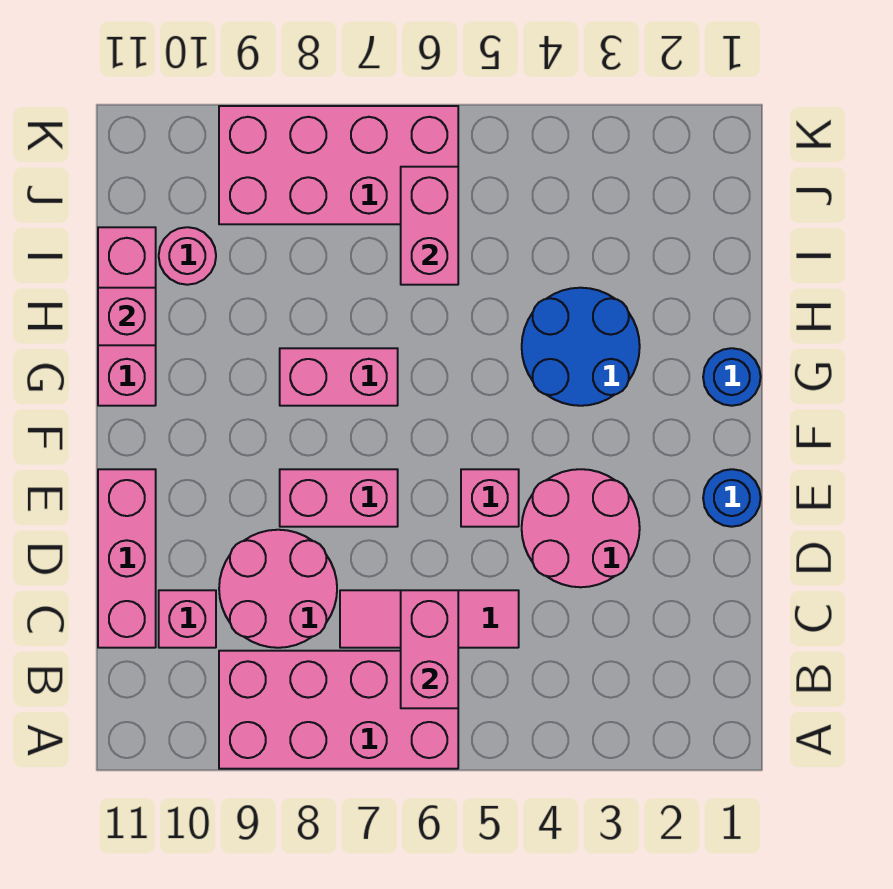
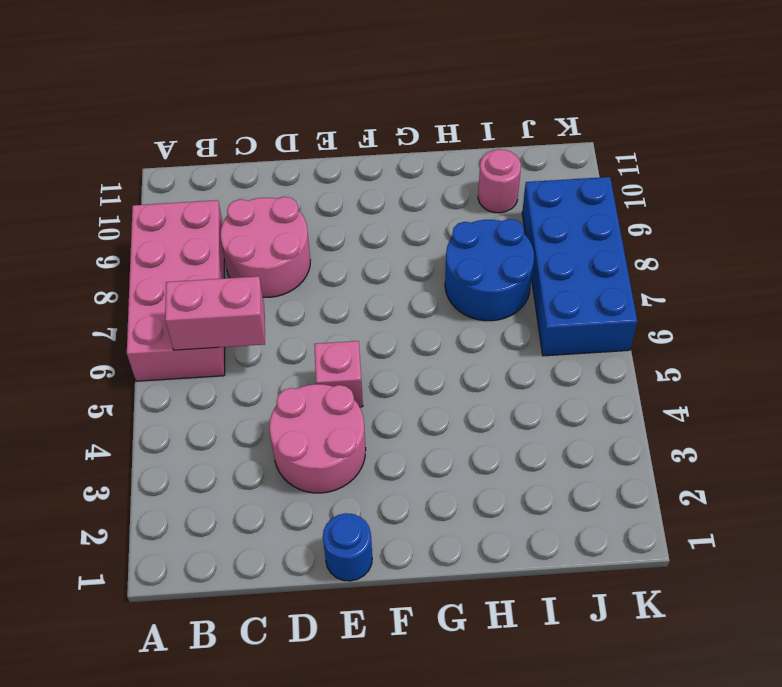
blue 2x2 round brick [445,219,534,321] -> blue 2x2 round brick moved to [522,288,640,406]
blue 2x4 brick [522,177,637,356] -> pink 2x4 brick [219,106,458,224]
none -> pink 1x3 tile [340,590,519,648]
none -> pink 1x1 brick [159,590,216,648]
none -> pink 1x3 brick [98,469,156,648]

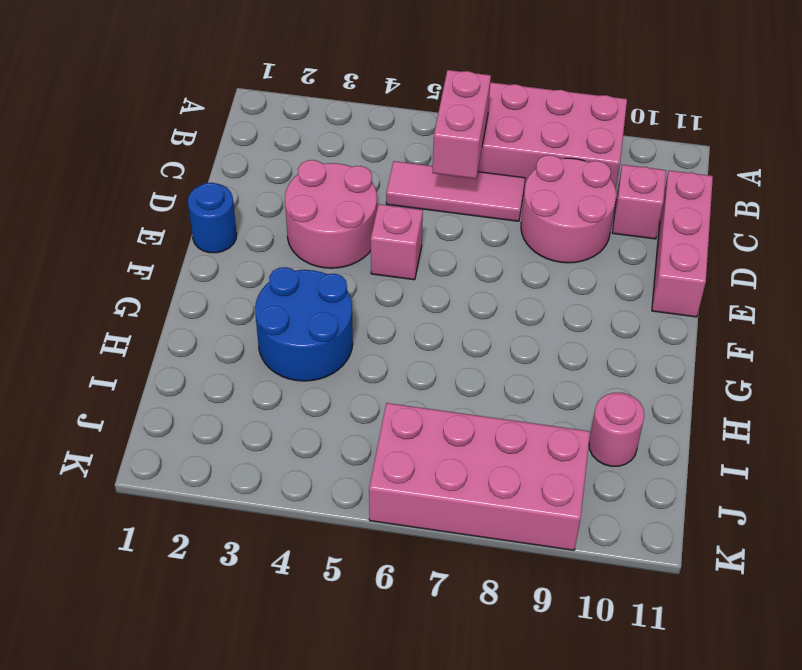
none -> pink 1x2 brick [280,469,398,527]
none -> blue 1x1 round brick [703,348,761,406]
none -> pink 1x2 brick [280,348,398,406]

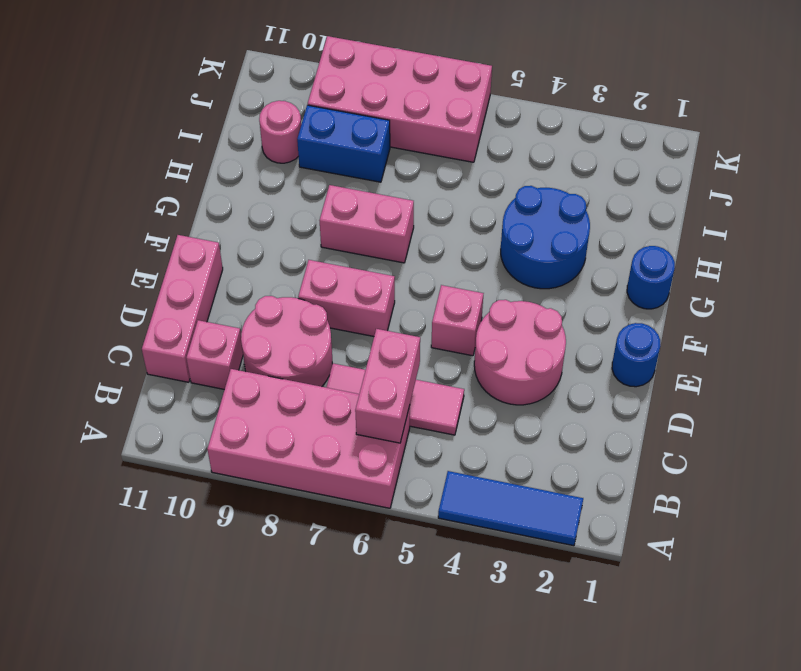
blue 1x3 tile [438,471,583,546] -> none
blue 1x2 brick [297,105,390,182] -> none
none -> pink 1x3 brick [98,227,156,406]
none -> pink 1x1 brick [98,288,156,345]
none -> pink 1x2 brick [401,167,458,285]

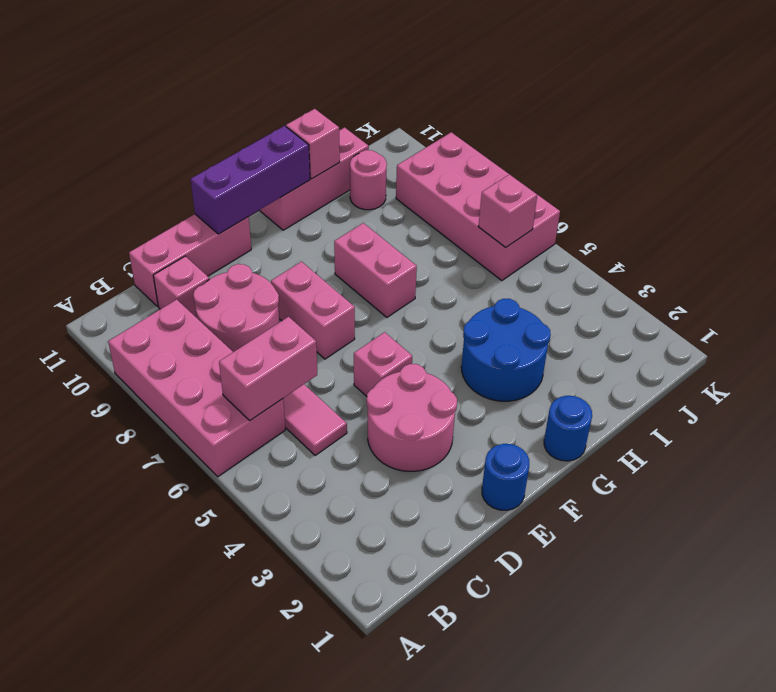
purple 1x3 brick [191,126,310,234] -> none
pink 1x1 brick [478,174,537,247] -> pink 1x2 brick [401,167,458,285]

